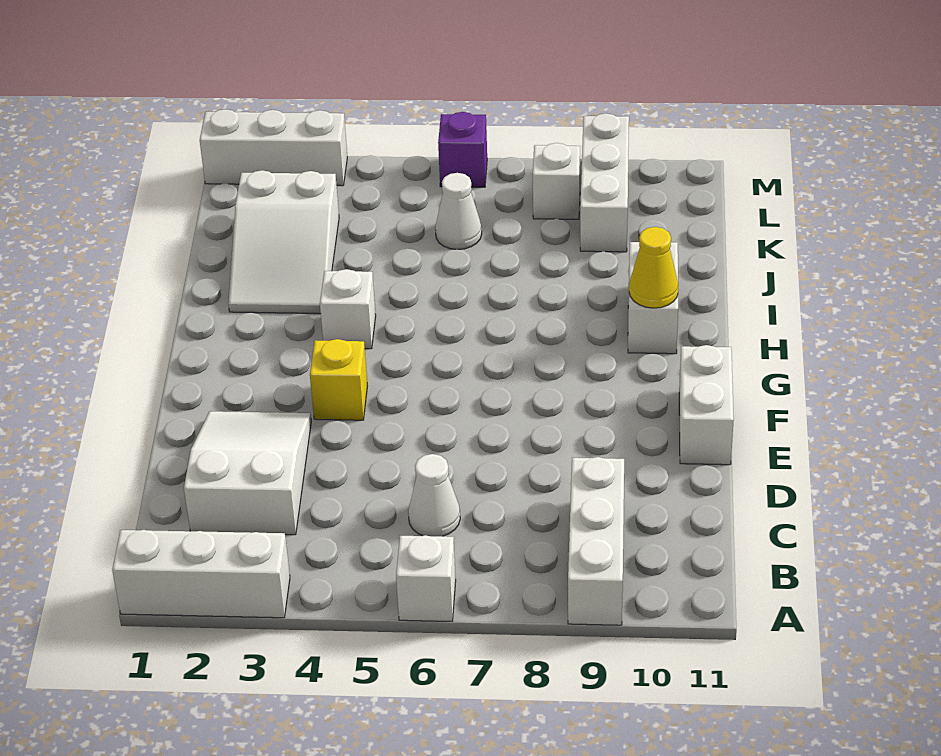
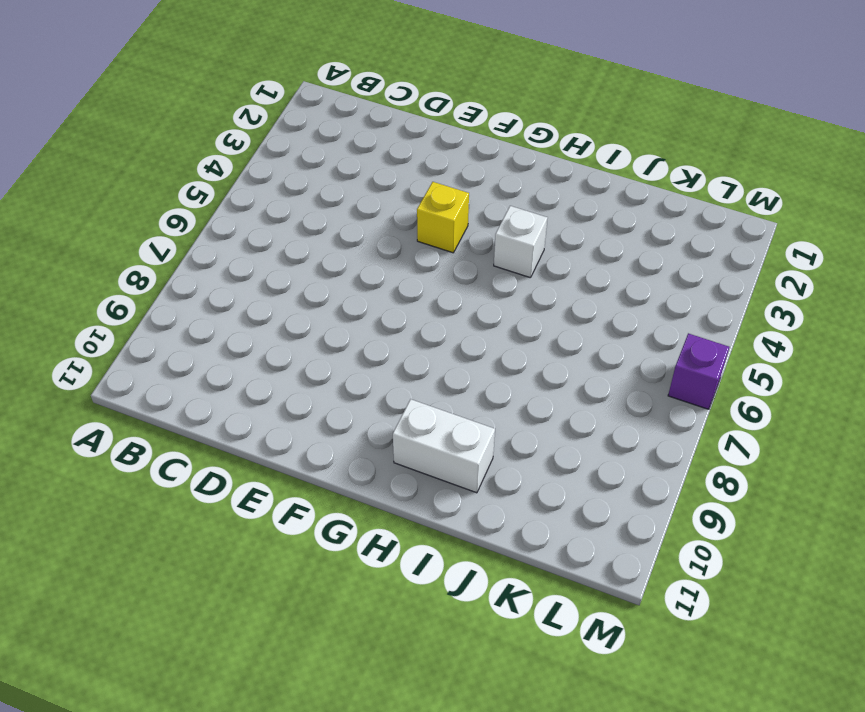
none -> white 1x3 brick [112,530,290,618]
none -> white 1x1 brick [396,535,456,621]
none -> white 1x3 brick [568,457,624,625]

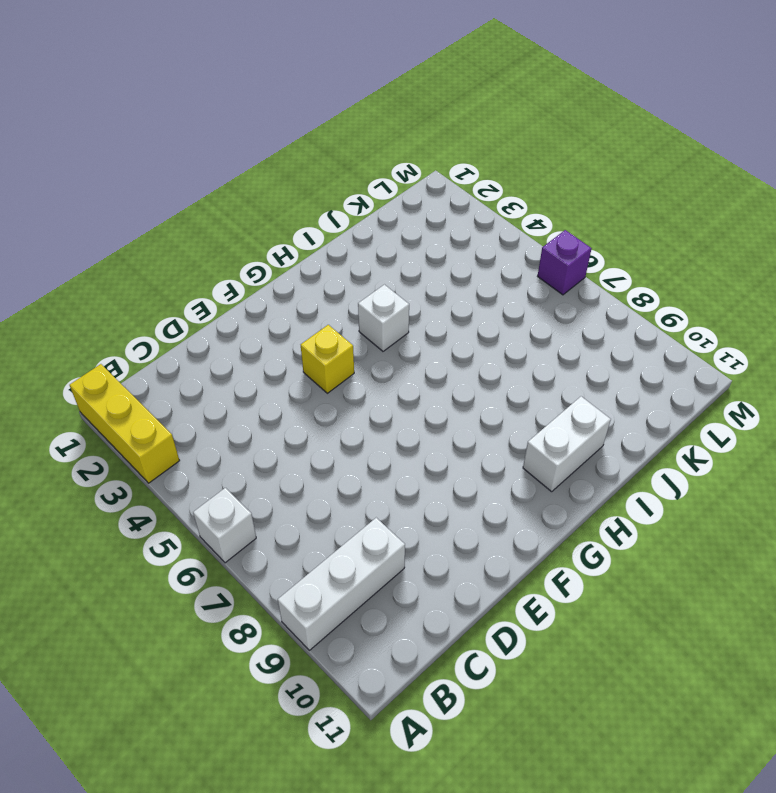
yellow 1x3 brick [70,364,180,483] -> white 1x3 brick [112,530,290,618]
none -> white 2x3 slope [184,411,311,535]
none -> white 1x1 cone [408,454,460,536]
none -> white 1x2 brick [679,345,734,465]

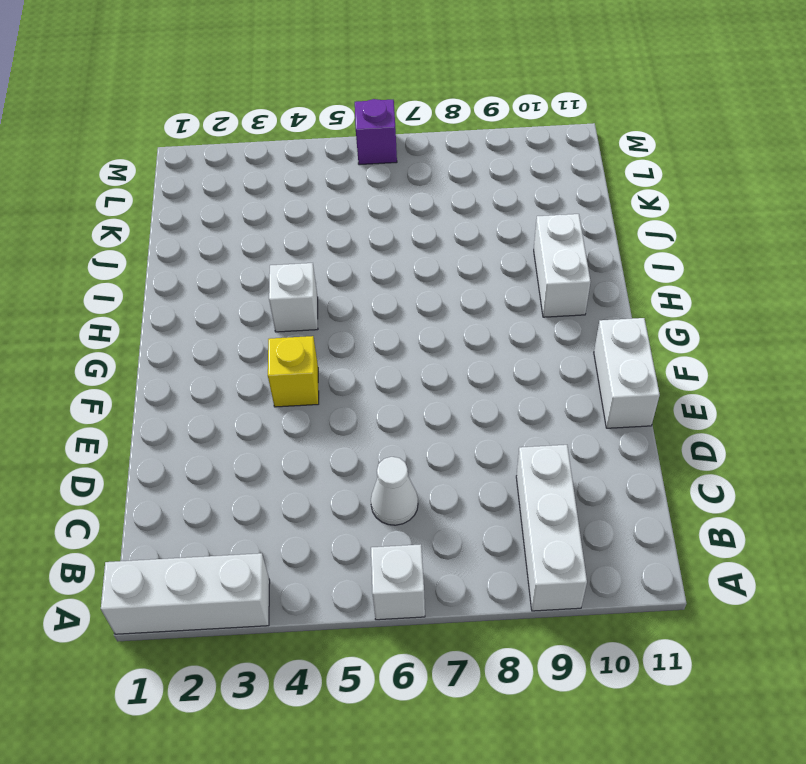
none -> white 2x3 slope [184,411,311,535]
none -> white 2x3 slope [228,170,339,314]
none -> white 1x1 cone [435,173,482,250]

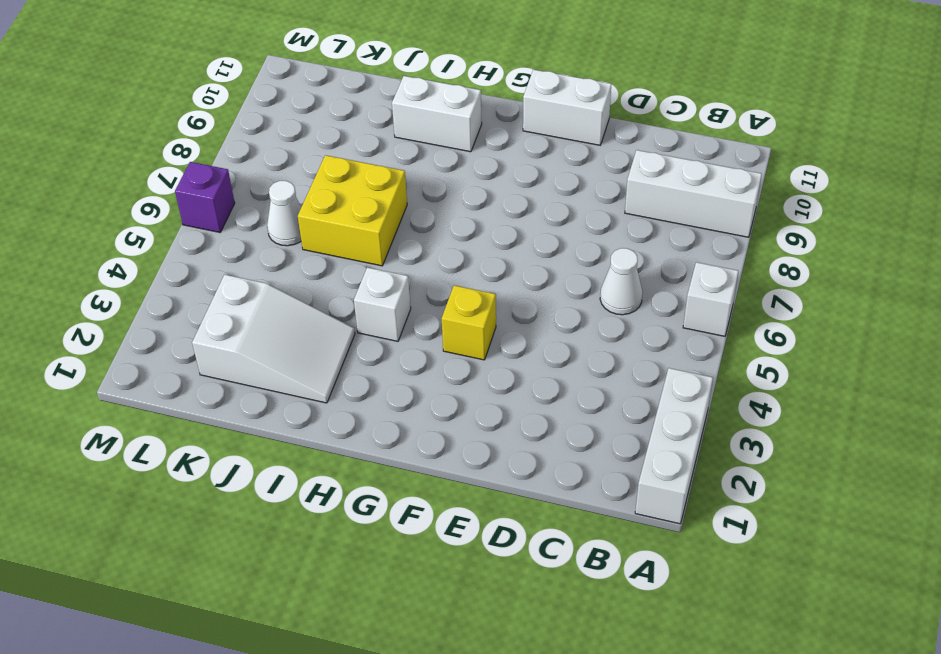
yellow 2x2 brick [298,155,407,266] -> none
none -> white 2x3 slope [184,411,311,535]
none -> white 1x3 brick [580,113,629,252]
none -> white 1x1 brick [533,143,580,219]

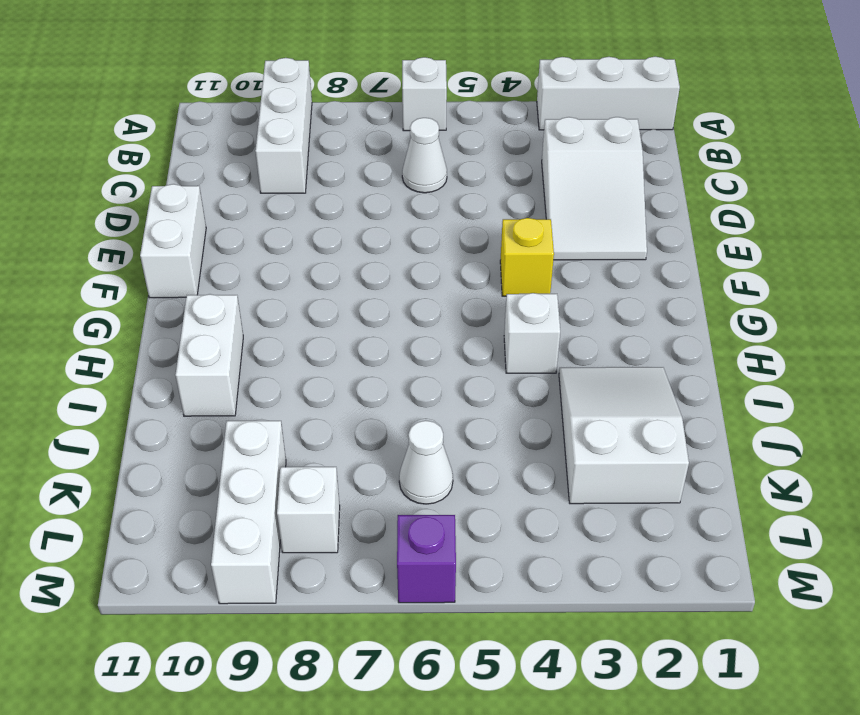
none -> white 1x3 brick [200,109,347,186]
none -> yellow 1x1 cone [629,227,678,308]

